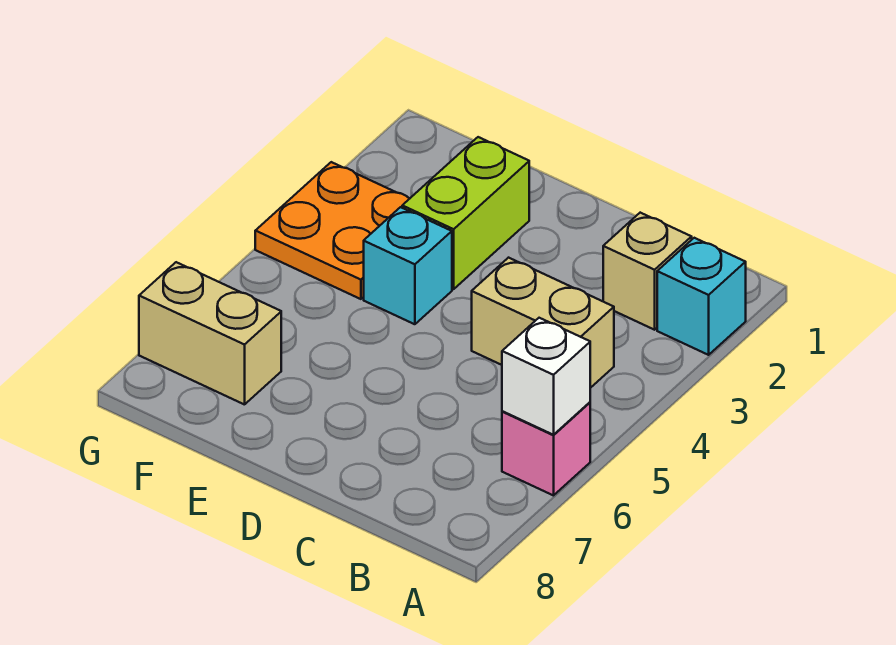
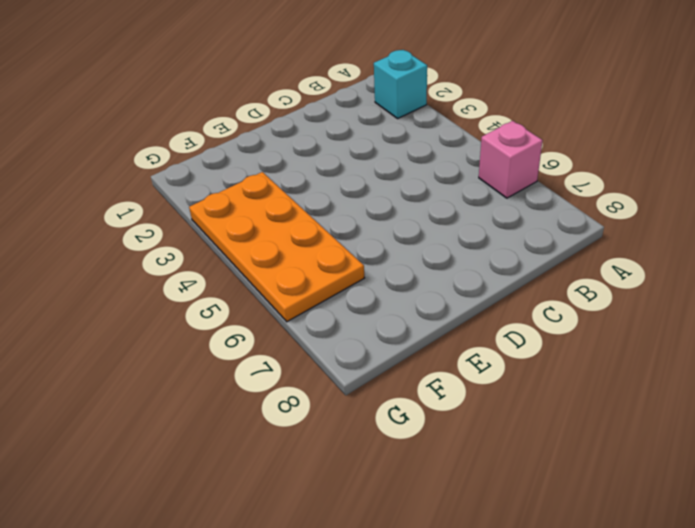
orange 2x4 plate [189,172,364,322] -> orange 2x2 plate [255,162,409,299]
none -> tan 1x1 brick [603,213,692,330]
none -> tan 1x2 brick [472,258,614,388]

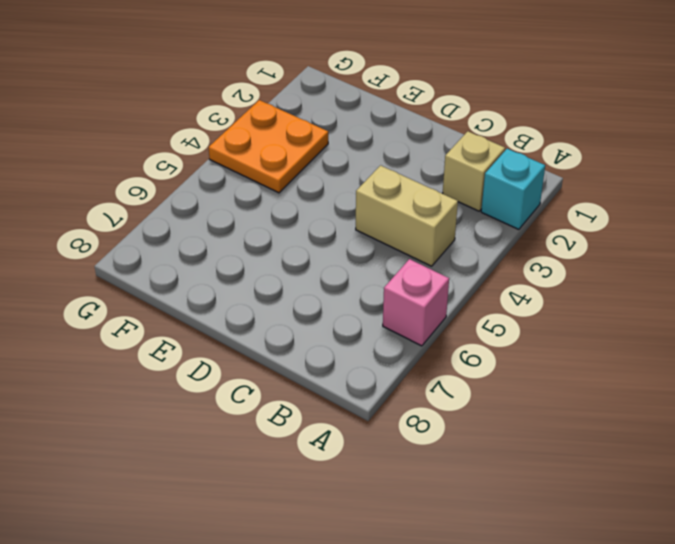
none -> lime 1x2 brick [402,137,529,289]
none -> cyan 1x1 brick [364,207,452,324]

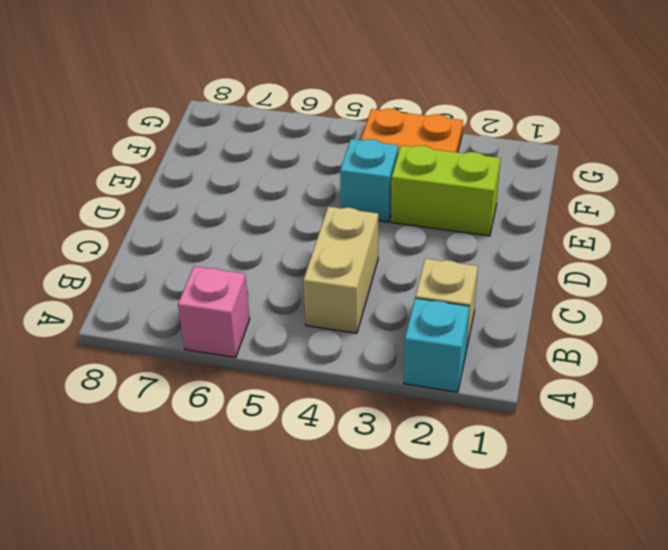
none -> tan 1x2 brick [139,262,281,405]
none -> white 1x1 brick [502,318,590,435]

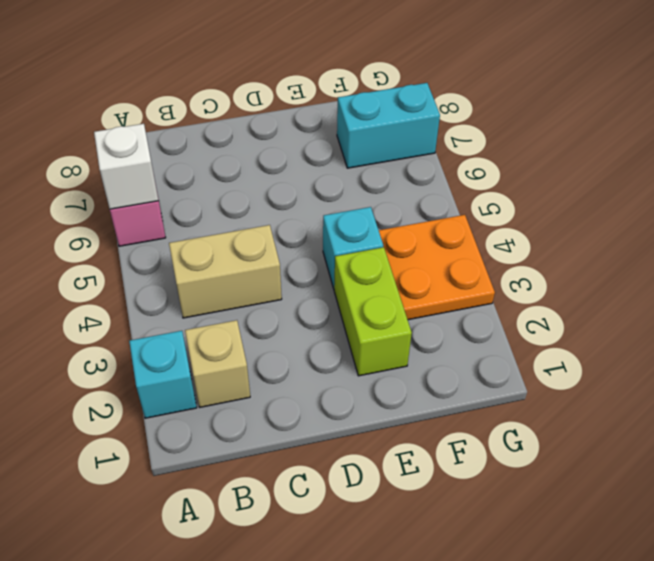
cyan 1x2 brick [337,83,440,168] -> tan 1x2 brick [139,262,281,405]

